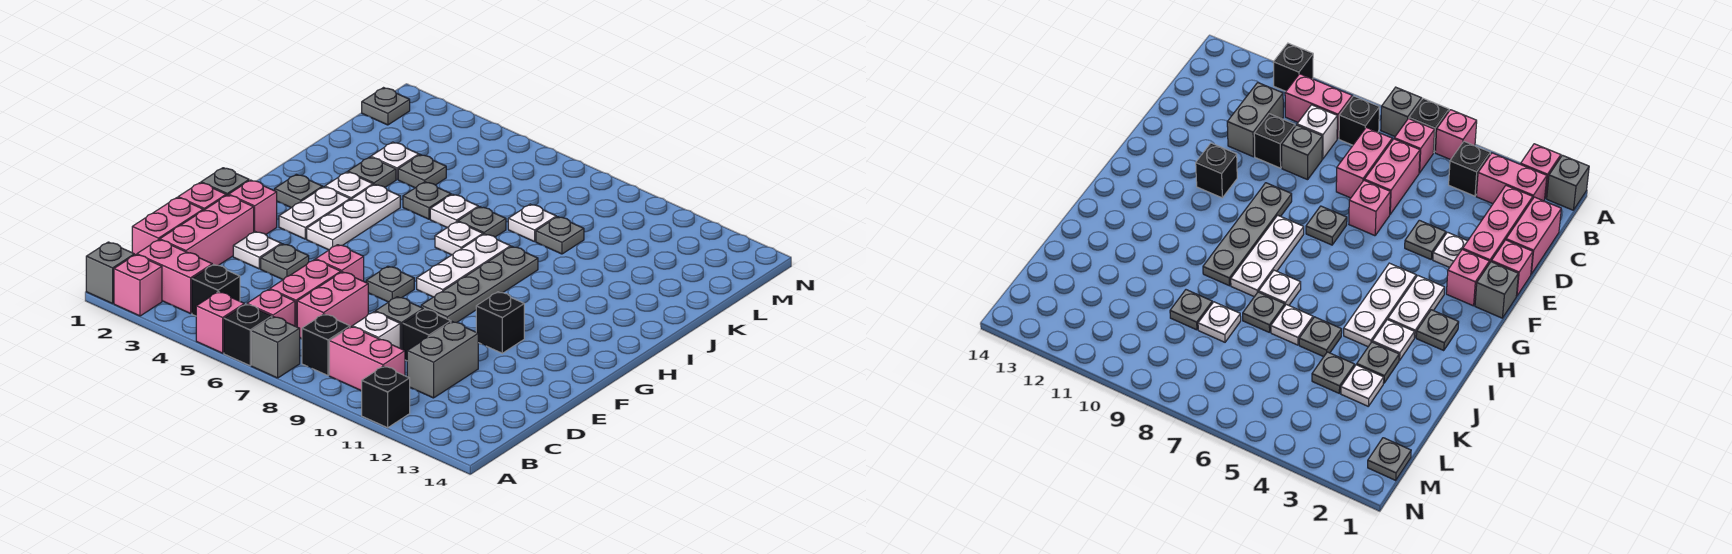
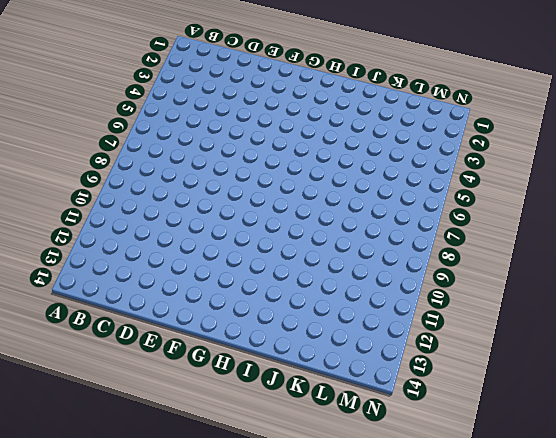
none -> grey 1x1 brick [86,242,134,304]
none -> pink 1x1 brick [114,255,162,316]
none -> pink 1x1 brick [196,292,244,353]
none -> black 1x1 brick [224,304,272,366]

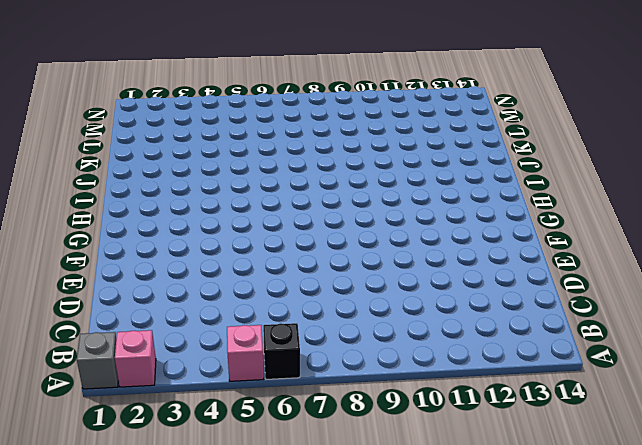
none -> grey 1x1 brick [251,317,300,378]
none -> black 1x1 brick [362,366,410,428]
none -> pink 1x2 brick [137,240,212,314]
none -> black 1x1 brick [192,265,240,316]

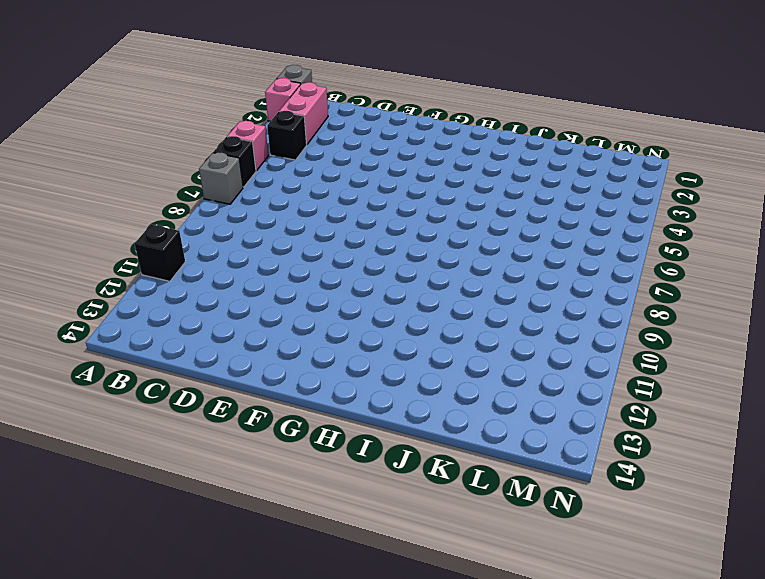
none -> pink 1x1 brick [247,289,295,326]
none -> black 1x1 brick [302,314,350,376]
none -> pink 1x2 brick [329,327,405,391]
none -> pink 1x2 brick [132,198,203,255]

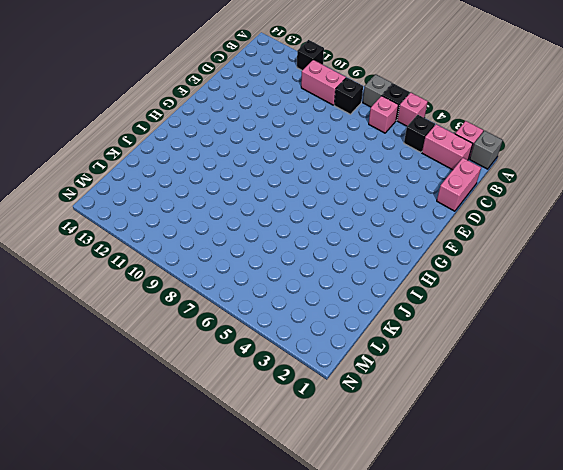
none -> pink 1x3 brick [160,195,254,265]
none -> pink 1x2 brick [270,259,341,327]
none -> pink 1x2 brick [297,272,368,339]
none -> white 1x1 brick [352,312,400,348]

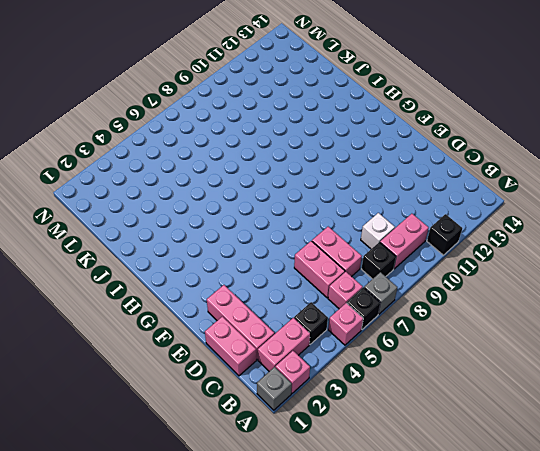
none -> grey 1x2 brick [407,322,478,398]
none -> grey 1x1 brick [375,297,423,349]
none -> black 1x1 brick [403,309,451,361]
none -> pink 1x1 brick [178,183,226,210]

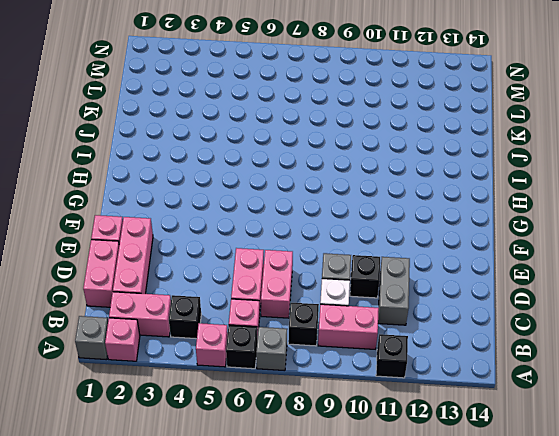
none -> white 1x1 plate [233,232,281,269]
none -> grey 1x1 plate [261,244,309,280]
none -> pink 1x1 brick [316,245,364,281]
none -> grey 1x1 brick [201,168,249,195]

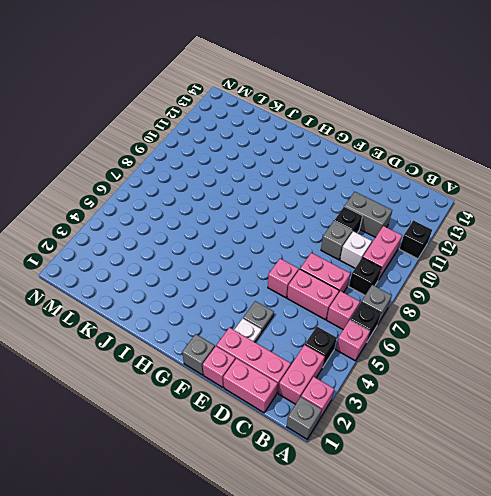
none -> pink 1x1 brick [229,180,277,235]
none -> grey 1x1 plate [366,266,414,302]
none -> grey 1x4 plate [421,247,538,322]
none -> black 1x1 brick [476,292,524,353]

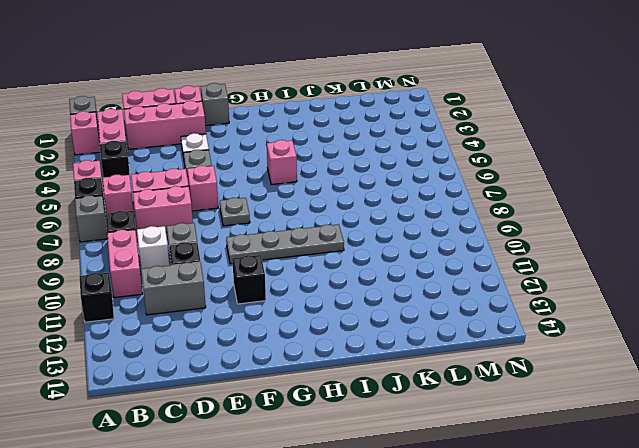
pink 1x1 brick [267,140,297,185] -> pink 1x1 brick moved to [229,180,277,235]
none -> white 1x2 plate [279,187,350,239]
none -> white 1x3 plate [307,184,400,250]
none -> white 1x3 plate [417,234,511,297]
none -> grey 1x1 plate [275,174,323,208]

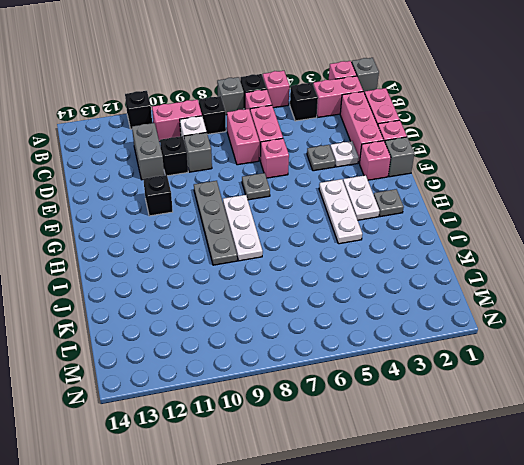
none -> white 1x1 plate [325,172,373,200]
none -> white 1x1 plate [435,222,483,255]
none -> grey 1x1 plate [348,157,396,187]
none -> grey 1x1 plate [403,182,451,219]

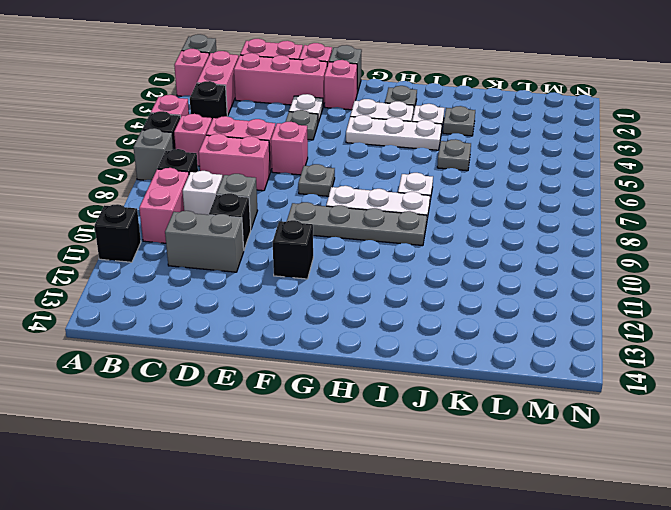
none -> white 1x1 plate [430,194,478,228]
none -> grey 1x1 plate [458,207,506,237]
none -> white 1x1 plate [371,142,419,180]
none -> grey 1x1 plate [398,155,446,188]

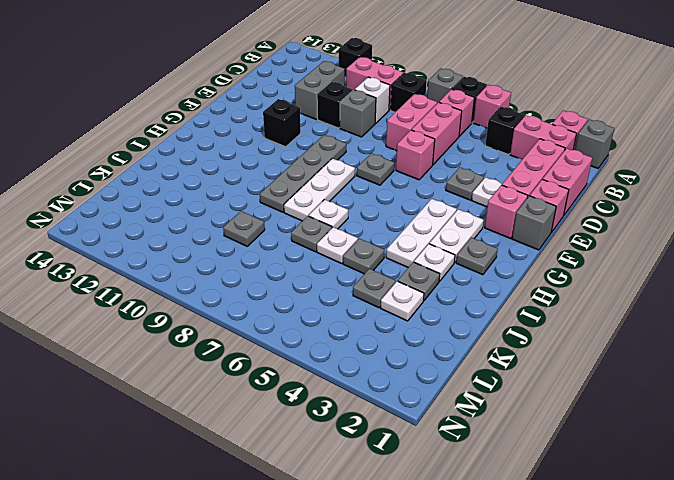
none -> white 1x1 plate [508,204,556,242]
none -> grey 1x1 plate [362,88,410,125]

